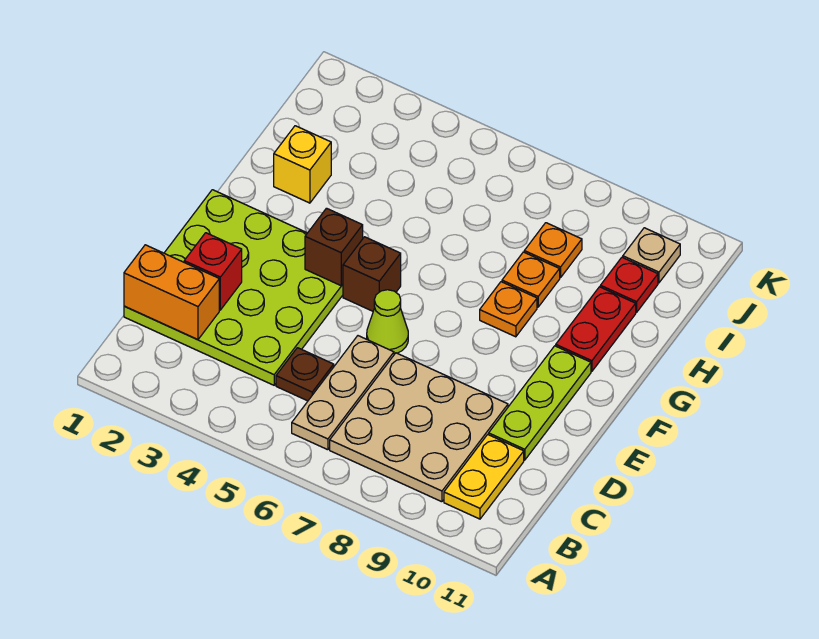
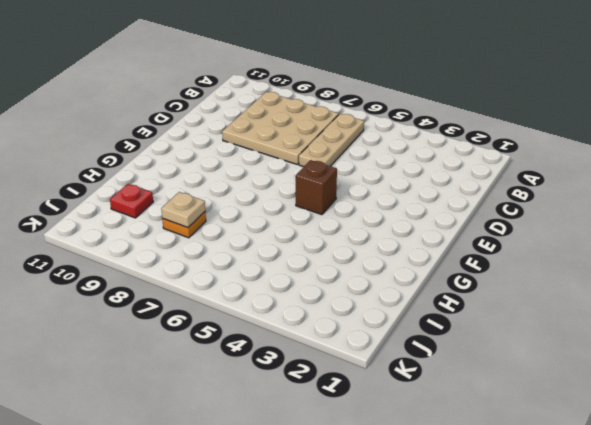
tan 1x1 plate [161,192,205,228] -> tan 1x1 plate moved to [623,228,680,283]
none -> yellow 1x2 plate [444,435,524,519]
none -> lime 4x4 plate [124,190,343,385]
none -> brown 1x1 plate [276,348,334,401]

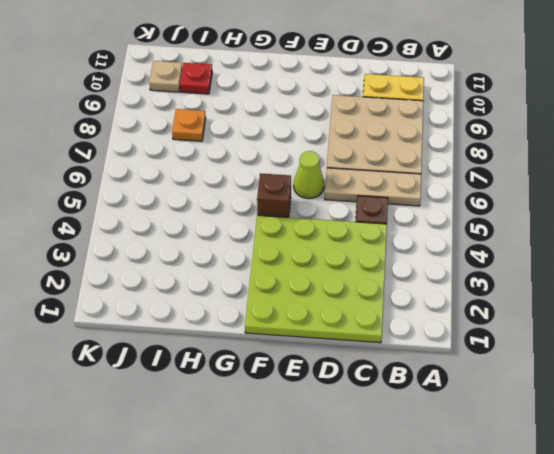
none -> lime 1x3 plate [489,346,591,460]
none -> orange 1x1 plate [480,282,537,337]
none -> red 1x2 plate [556,287,636,371]

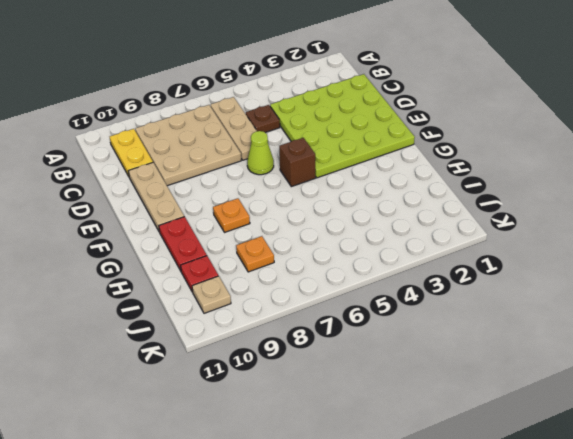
tan 1x3 plate [128,163,184,232] -> lime 1x3 plate [489,346,591,460]
none -> yellow 1x1 brick [274,126,331,203]
none -> orange 1x1 plate [502,252,560,307]
none -> orange 1x2 brick [124,245,219,340]

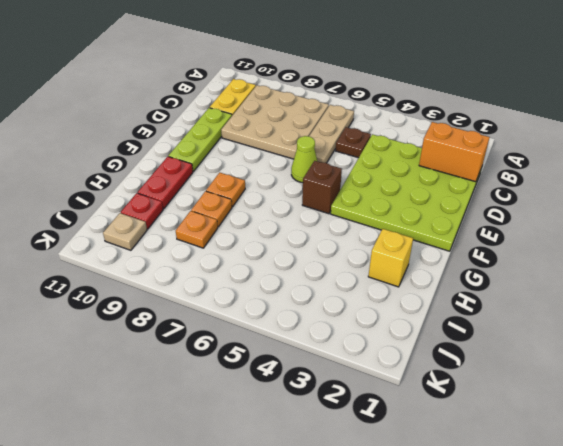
none -> red 1x1 brick [184,233,242,310]
none -> brown 1x1 brick [305,208,363,286]

